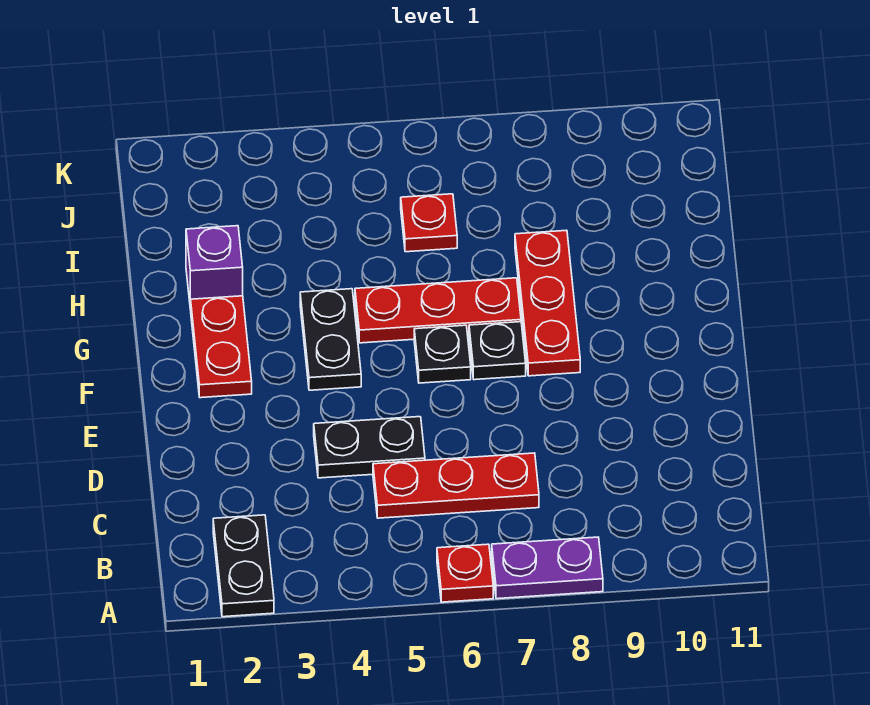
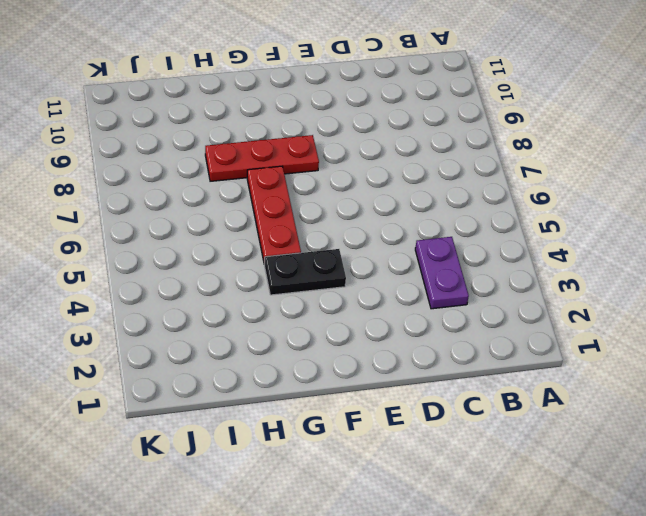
purple 1x2 plate [415,237,469,309] -> purple 1x2 plate moved to [492,537,603,599]
none -> black 1x2 plate [213,515,274,617]
none -> red 1x1 plate [437,544,493,602]
none -> red 1x3 plate [373,453,539,518]

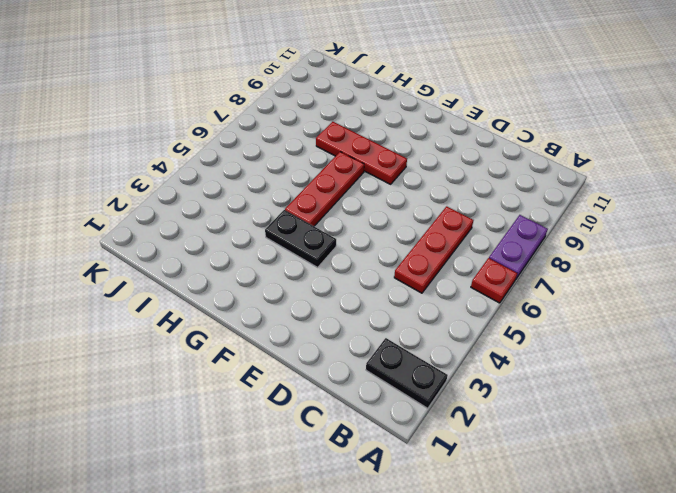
none -> black 1x2 plate [314,417,425,478]
none -> red 1x2 plate [191,296,252,398]
none -> black 1x1 plate [414,325,471,383]

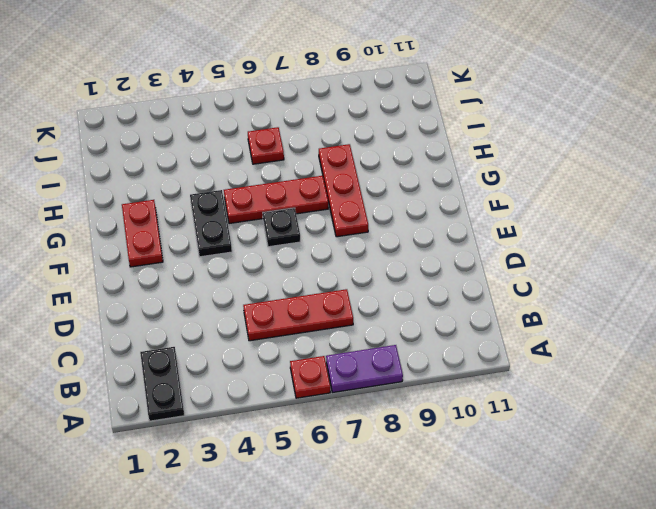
none -> black 1x2 plate [314,417,425,478]
none -> black 1x1 plate [469,322,526,380]
none -> purple 1x1 brick [186,226,243,310]

